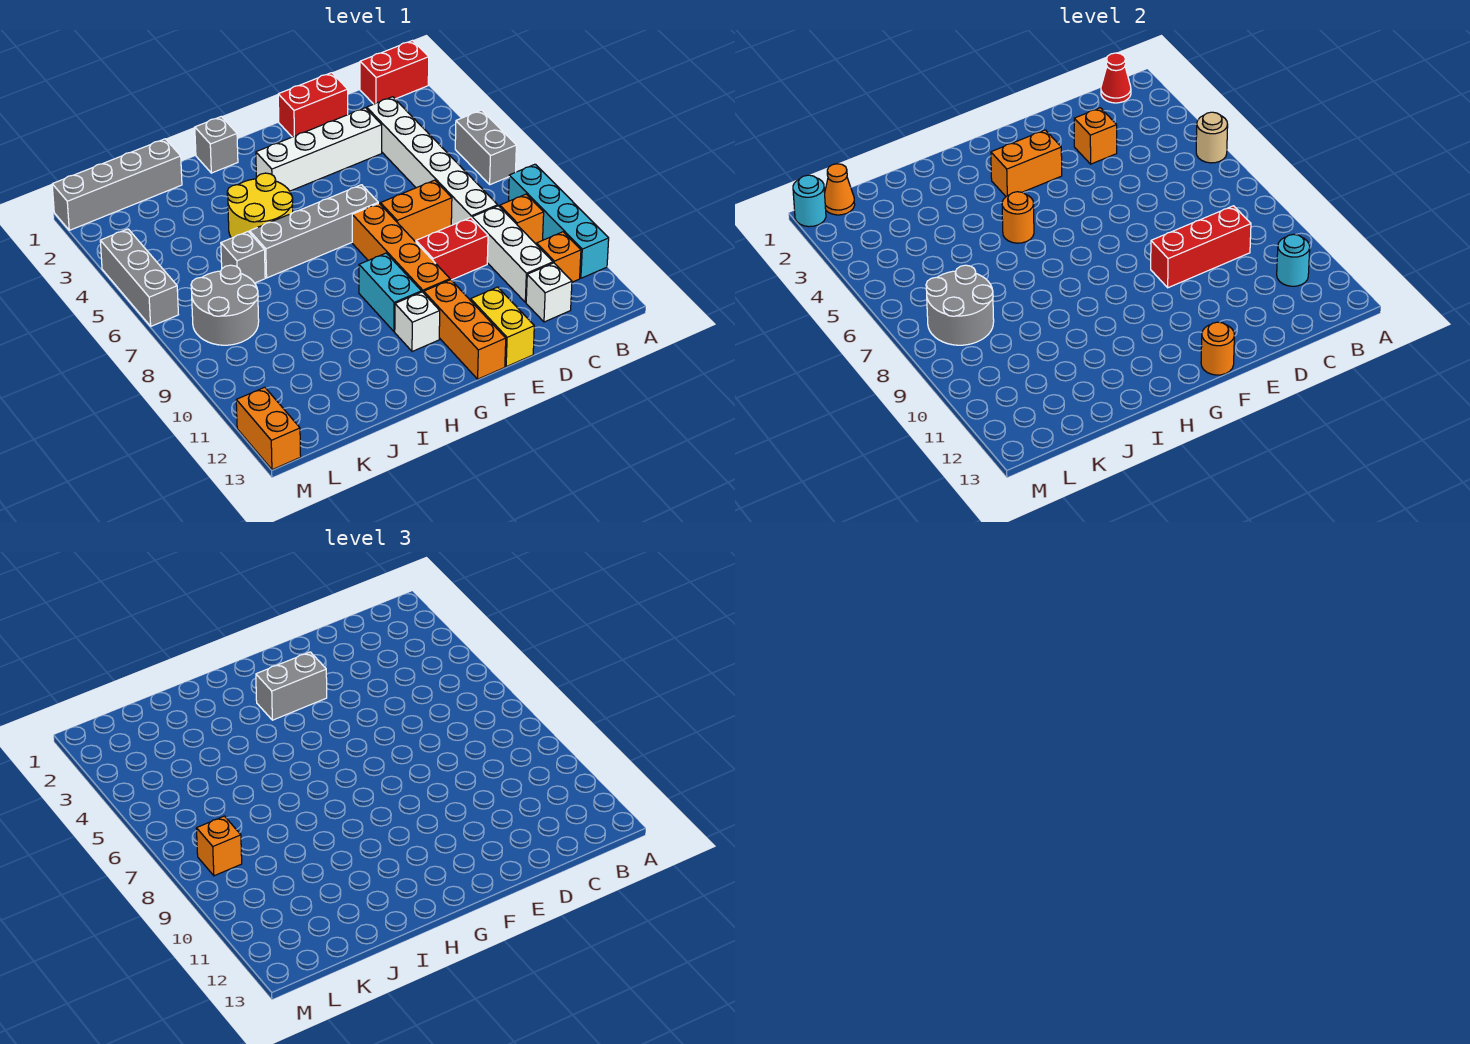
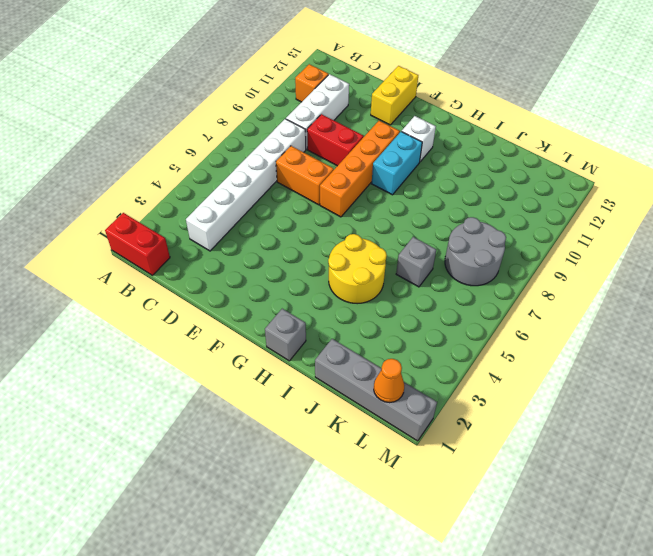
none -> grey 1x2 brick [455,110,516,185]
none -> cyan 1x4 brick [509,164,609,278]
none -> orange 1x1 brick [500,194,544,244]
none -> white 1x1 brick [526,263,572,322]

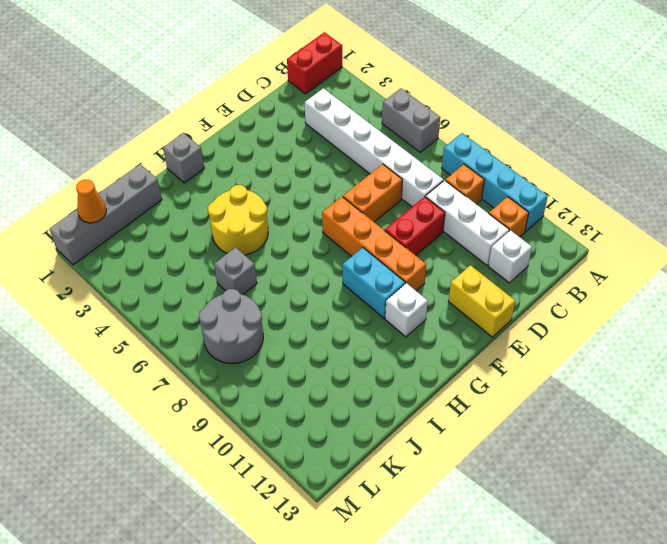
none -> red 1x2 brick [278,73,348,137]
none -> white 1x4 brick [256,108,382,191]
none -> grey 1x4 brick [250,185,378,278]
none -> orange 1x3 brick [424,280,506,379]

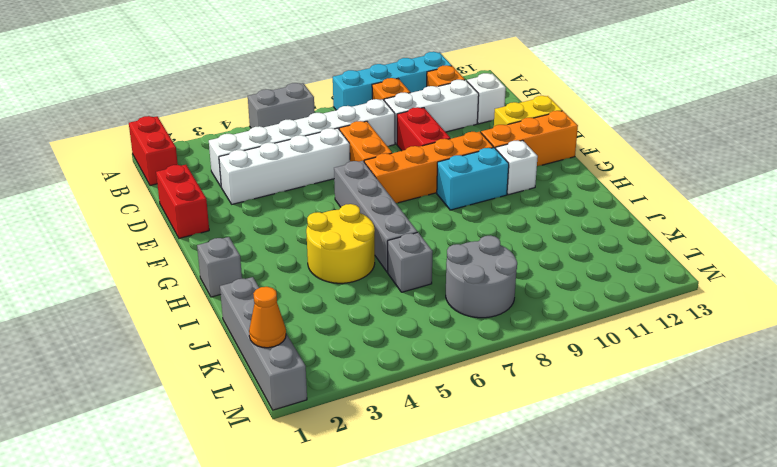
white 1x4 brick [219,128,350,204] -> white 1x4 brick turned to [256,108,382,191]
none -> grey 1x3 brick [100,229,179,326]
none -> orange 1x2 brick [236,387,301,470]
none -> tan 1x1 round brick [1196,112,1228,163]
none -> red 1x1 cone [1101,53,1131,103]

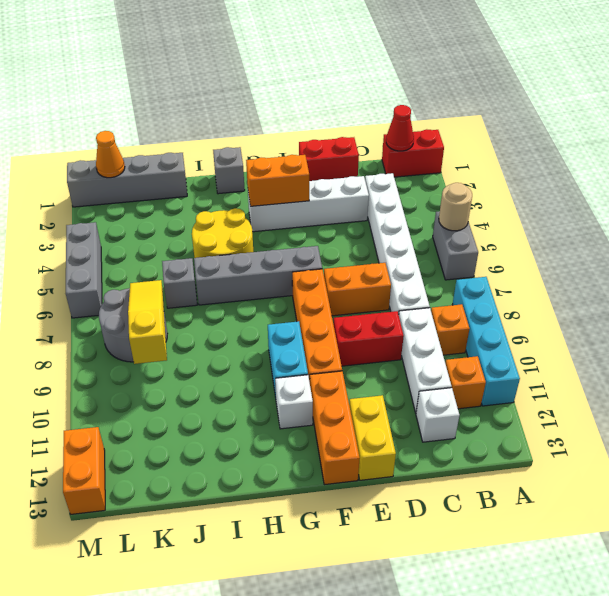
yellow 1x3 slope [128,280,167,364] -> grey 2x2 round brick [926,265,994,345]
none -> cyan 1x1 round brick [1277,234,1310,286]
none -> red 1x3 brick [1151,206,1251,288]
none -> orange 1x1 brick [1074,108,1117,164]
none -> orange 1x1 round brick [1201,322,1234,375]

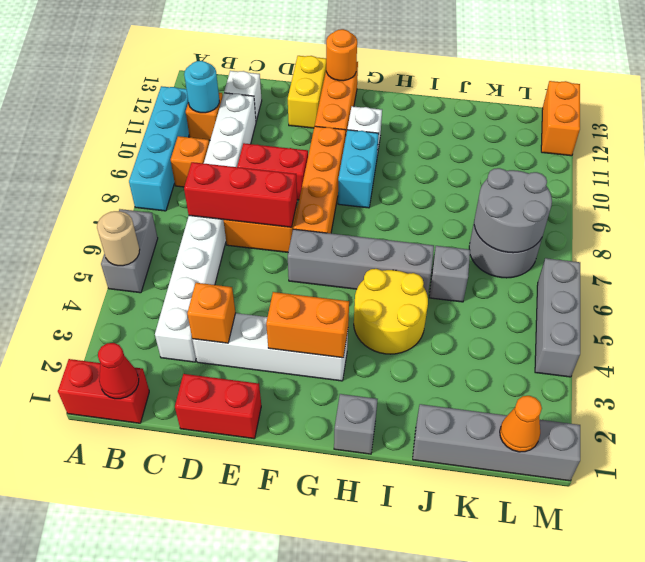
red 1x3 brick [184,162,297,227] -> red 1x3 brick moved to [1151,206,1251,288]
none -> orange 1x1 round brick [1002,192,1034,243]
none -> cyan 1x1 round brick [793,175,826,227]
none -> grey 1x2 brick [256,652,327,720]
none -> orange 1x1 brick [196,816,242,876]

